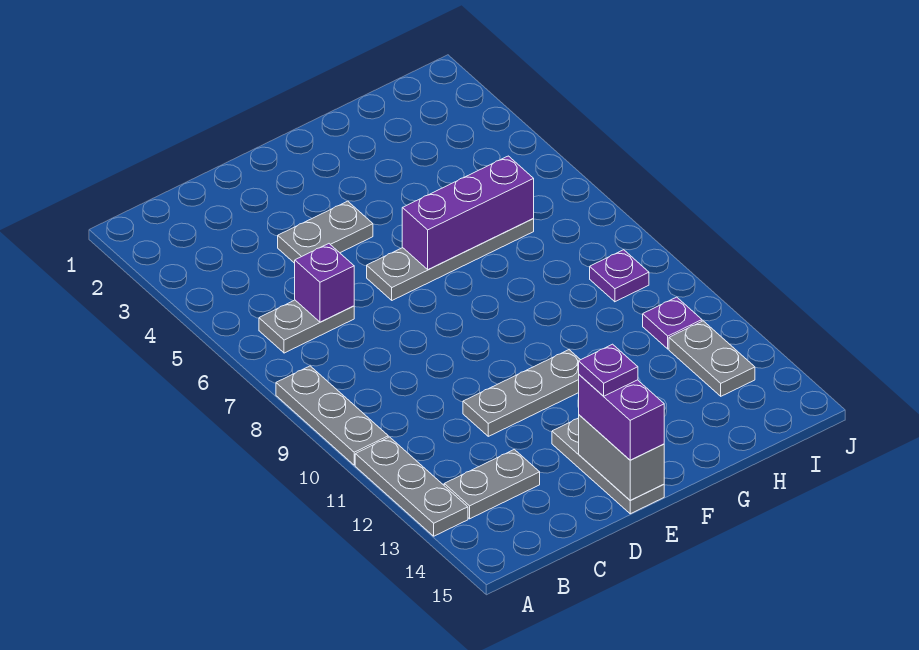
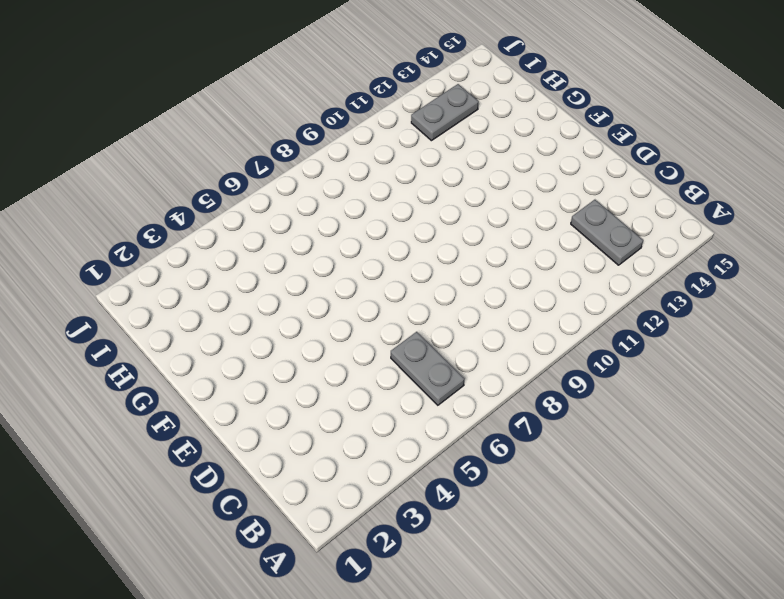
none -> grey 1x3 plate [276,366,388,465]
none -> grey 1x3 plate [355,437,468,536]
none -> grey 1x2 plate [278,201,373,263]

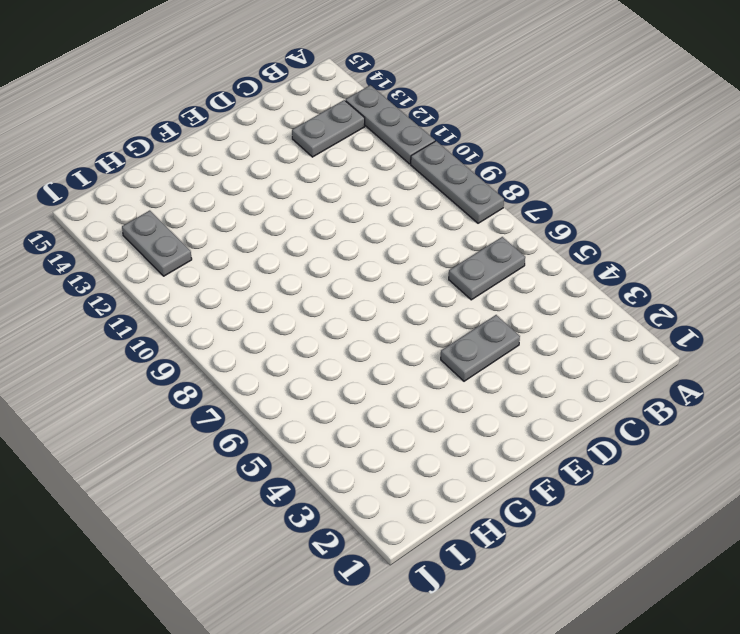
none -> grey 1x3 plate [463,350,580,436]
none -> grey 1x4 plate [367,219,534,300]
none -> grey 1x3 plate [552,418,664,514]

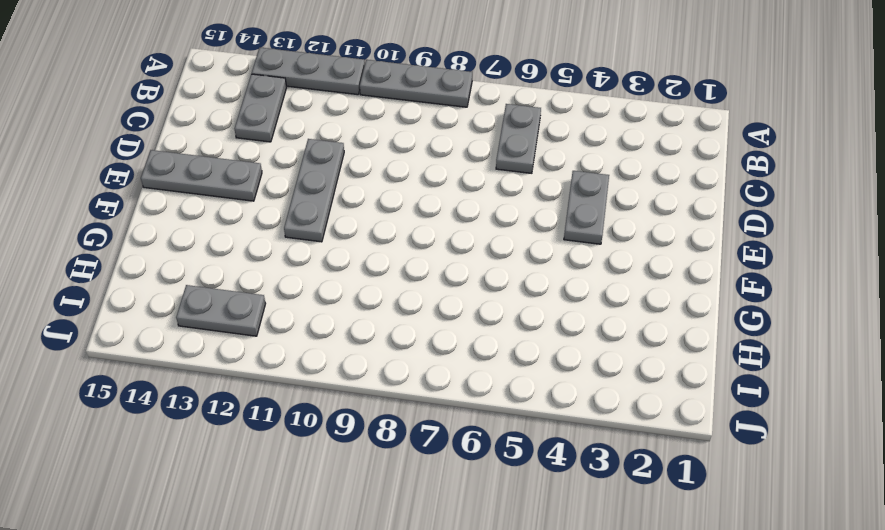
none -> grey 1x4 plate [367,219,534,300]
none -> purple 1x1 plate [590,250,649,302]
none -> purple 1x1 plate [643,297,702,349]

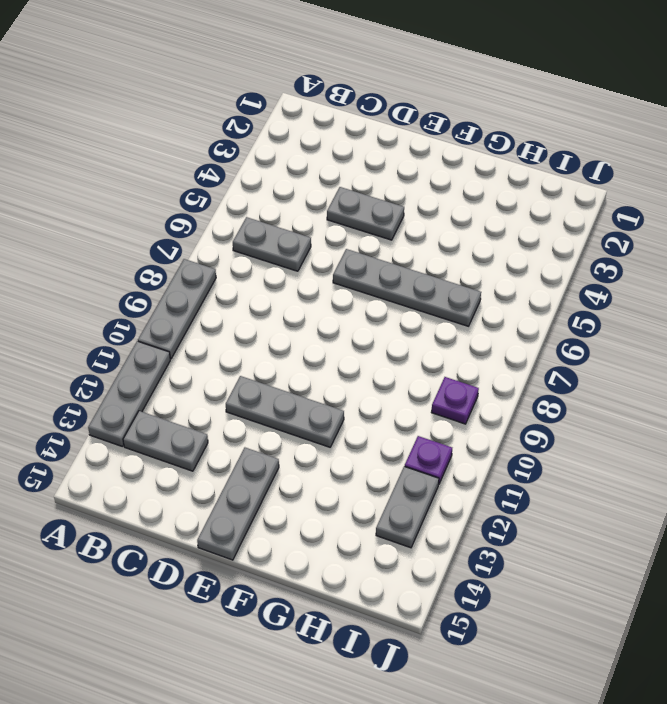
none -> purple 1x1 brick [295,244,354,322]
none -> grey 1x2 brick [579,415,664,500]
none -> purple 1x3 brick [402,156,534,269]

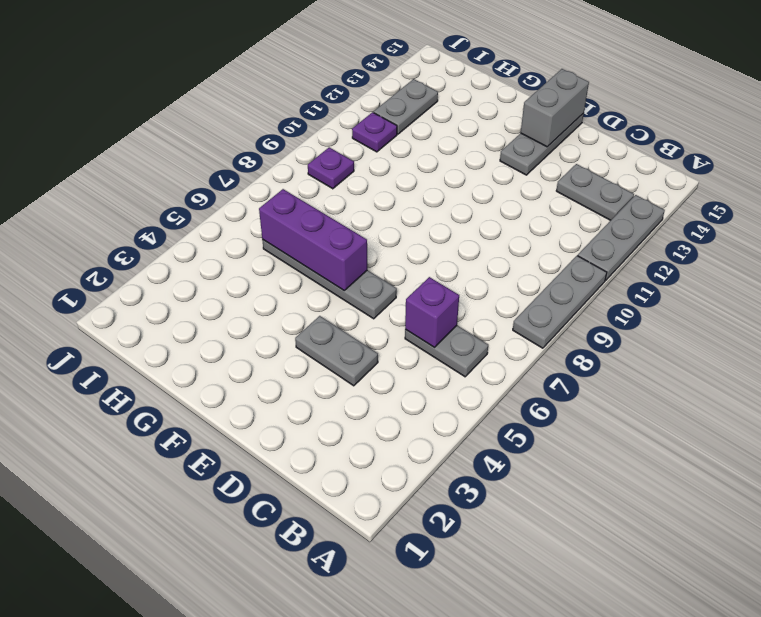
none -> grey 1x3 plate [463,350,580,436]
none -> purple 1x2 brick [579,375,664,460]
none -> purple 1x1 plate [579,344,638,396]

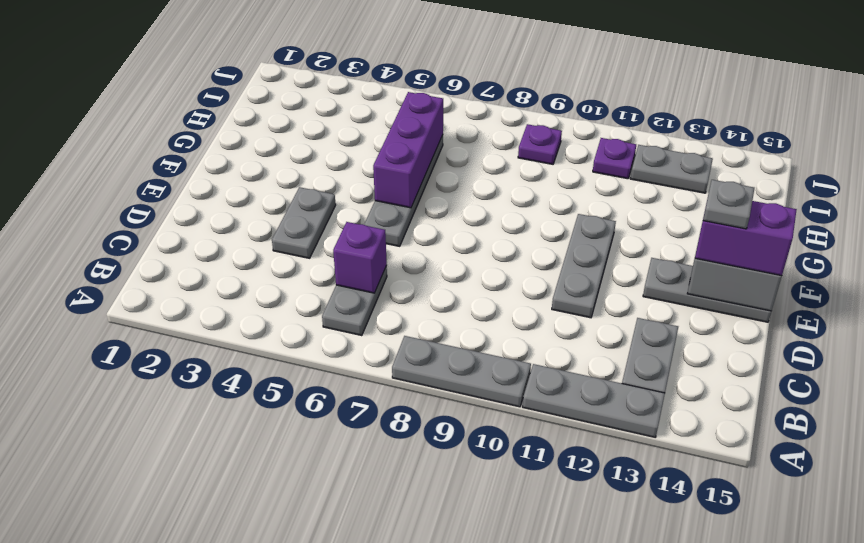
grey 1x1 plate [703,180,754,229] -> purple 1x1 plate [579,344,638,396]

